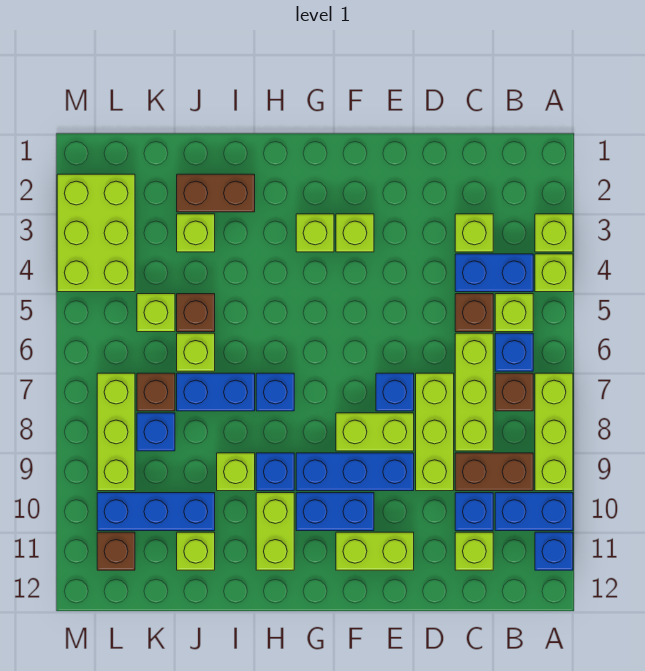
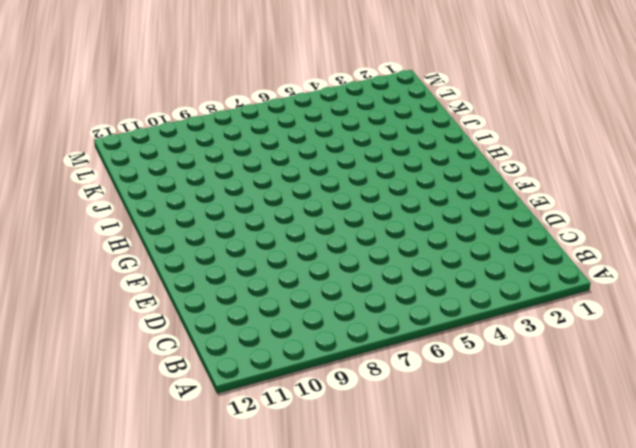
none -> lime 1x1 brick [535,214,573,252]
none -> lime 1x1 brick [535,254,573,292]
none -> lime 1x3 brick [535,373,573,491]
none -> blue 1x2 brick [495,493,573,531]

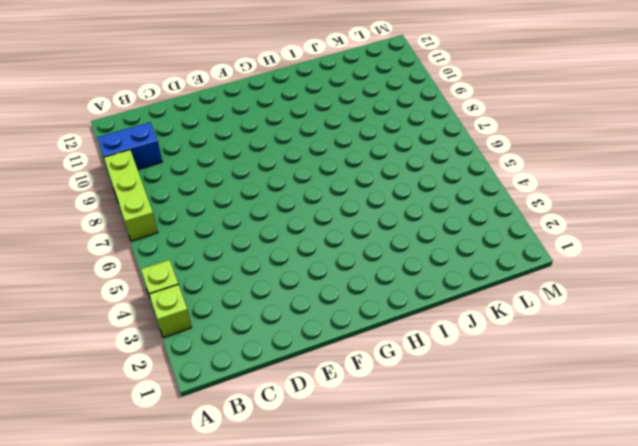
none -> blue 1x1 brick [535,532,573,570]
none -> blue 1x2 brick [455,254,533,292]
none -> lime 1x1 brick [495,294,533,332]
none -> blue 1x1 brick [495,333,533,371]

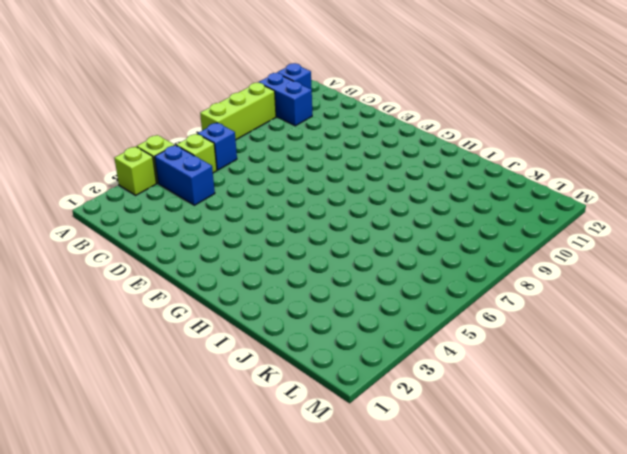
none -> brown 1x1 brick [495,373,533,411]
none -> brown 1x2 brick [455,453,533,491]
none -> lime 1x1 brick [455,214,493,252]
none -> brown 1x1 brick [455,294,493,332]

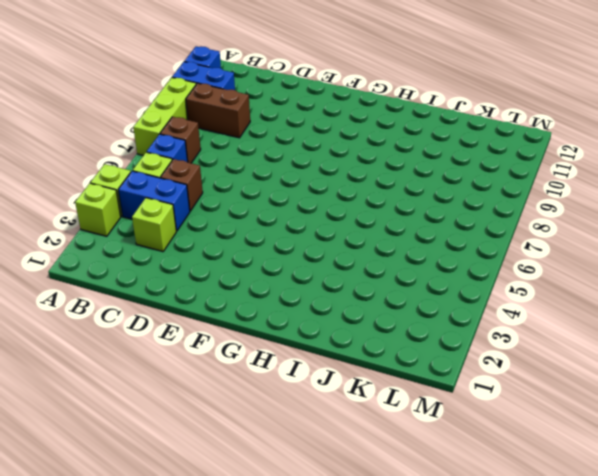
none -> lime 1x3 brick [455,333,493,451]
none -> blue 1x1 brick [455,493,493,531]
none -> lime 1x1 brick [455,532,493,570]
none -> lime 1x3 brick [416,373,454,491]

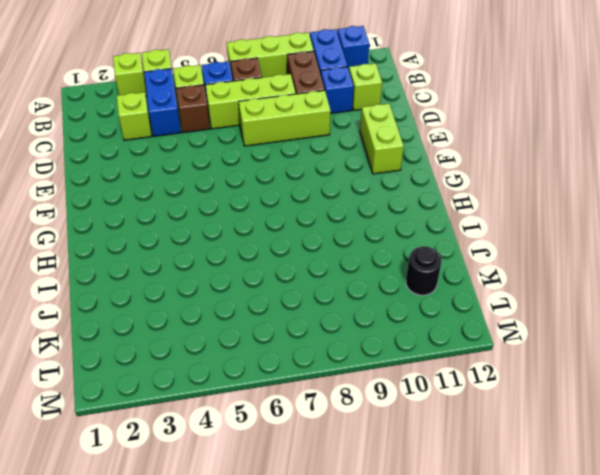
black 1x1 round brick [406,246,442,295] -> none
none -> blue 1x1 brick [376,373,414,411]
none -> lime 1x2 brick [336,413,414,451]
none -> blue 1x3 brick [296,453,414,491]
none -> lime 1x1 brick [336,214,374,252]

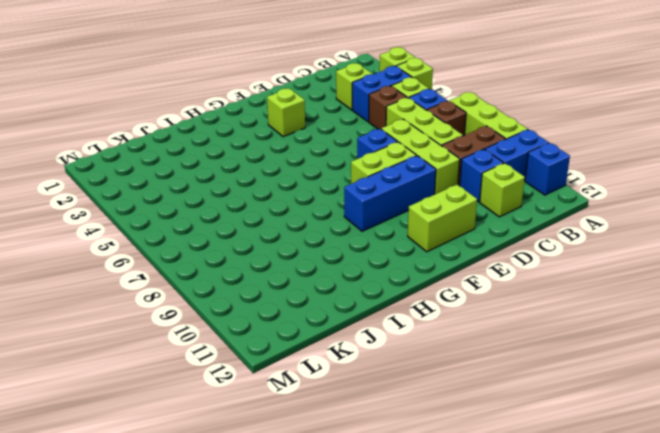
none -> blue 1x2 brick [296,493,374,531]
none -> lime 1x1 brick [296,214,334,252]
none -> blue 1x1 brick [256,373,294,411]
none -> blue 1x1 brick [256,453,294,491]

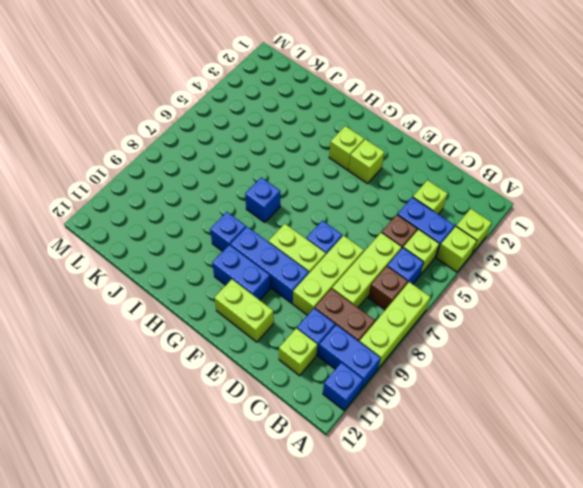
none -> lime 1x2 brick [256,493,294,570]
none -> brown 1x2 brick [177,174,255,212]
none -> blue 1x2 brick [177,373,255,411]
none -> lime 1x1 brick [217,453,255,491]

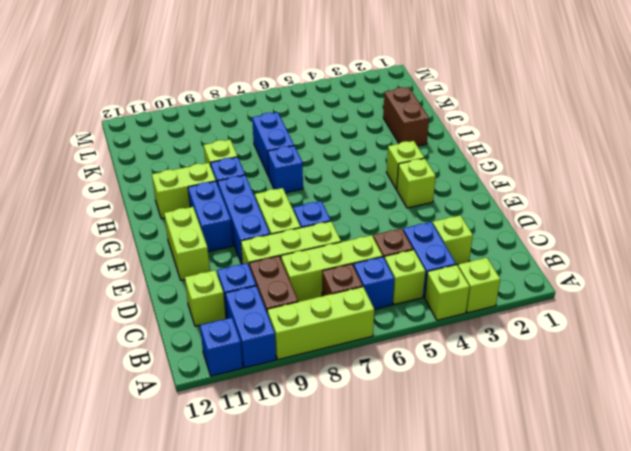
none -> lime 1x1 brick [177,214,215,252]
none -> brown 1x1 brick [177,294,215,332]
none -> lime 1x1 brick [177,333,215,371]
none -> blue 1x3 brick [97,493,215,531]

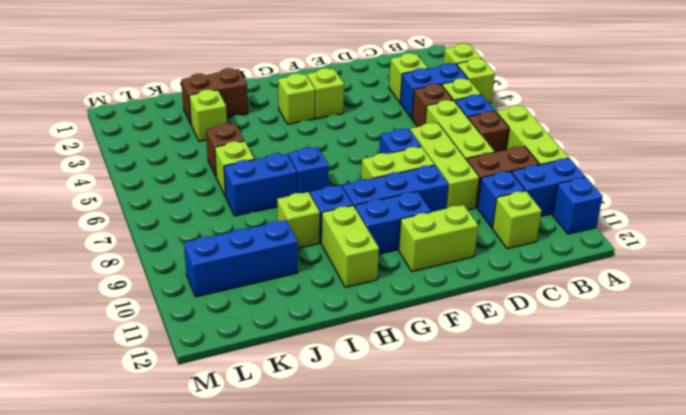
none -> lime 1x1 brick [177,532,215,570]
none -> lime 1x1 brick [137,294,175,332]
none -> brown 1x1 brick [137,373,175,411]
none -> blue 1x1 brick [137,413,175,451]

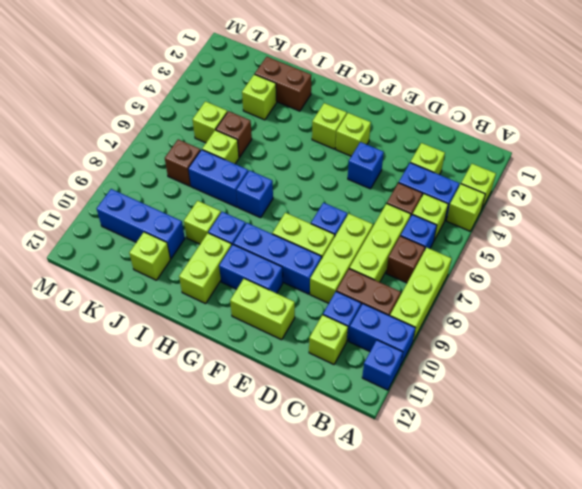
blue 1x1 brick [348,142,384,189] -> blue 1x1 brick moved to [137,413,175,451]
none -> lime 2x3 brick [57,174,135,292]
none -> lime 1x3 brick [97,373,135,491]
none -> brown 1x1 brick [97,532,135,570]

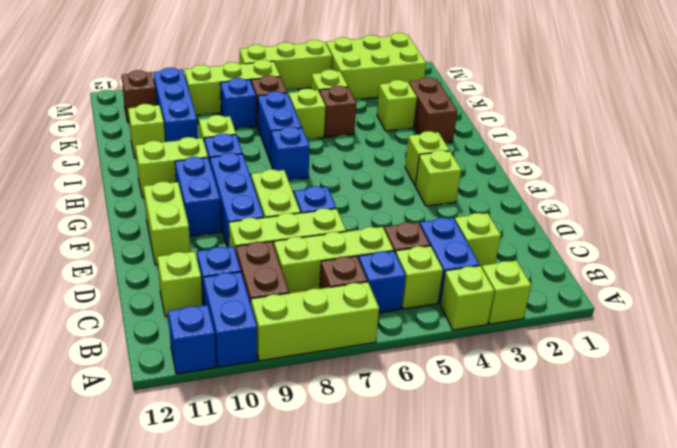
lime 1x3 brick [240,40,332,89] -> none

